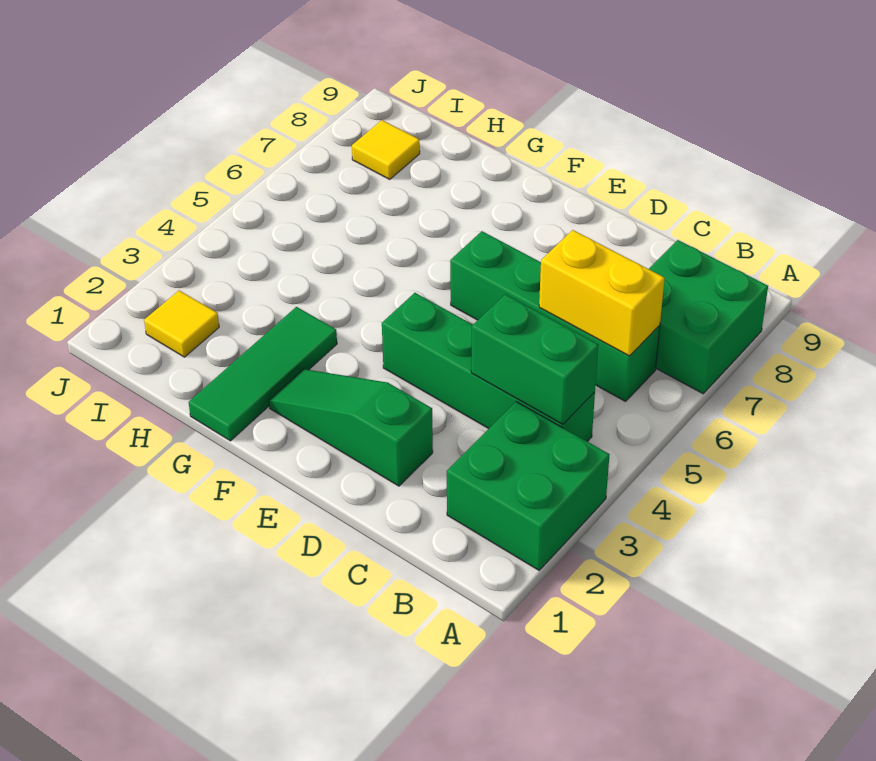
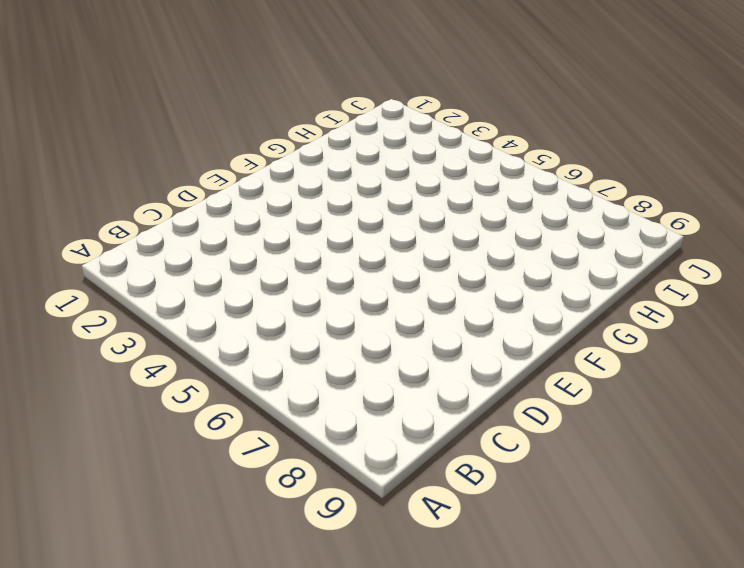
none -> green 2x2 brick [447,402,610,570]
none -> green 2x2 brick [649,240,768,394]

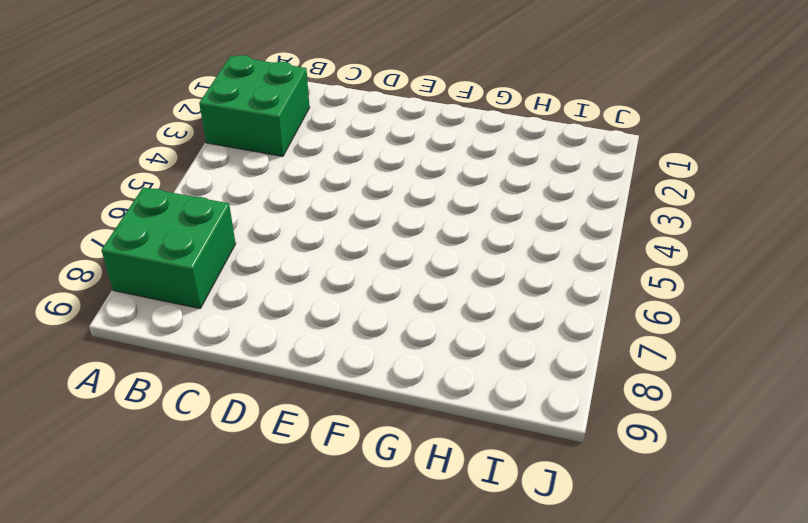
none -> green 1x4 brick [382,293,595,442]
none -> green 1x4 brick [450,231,660,401]

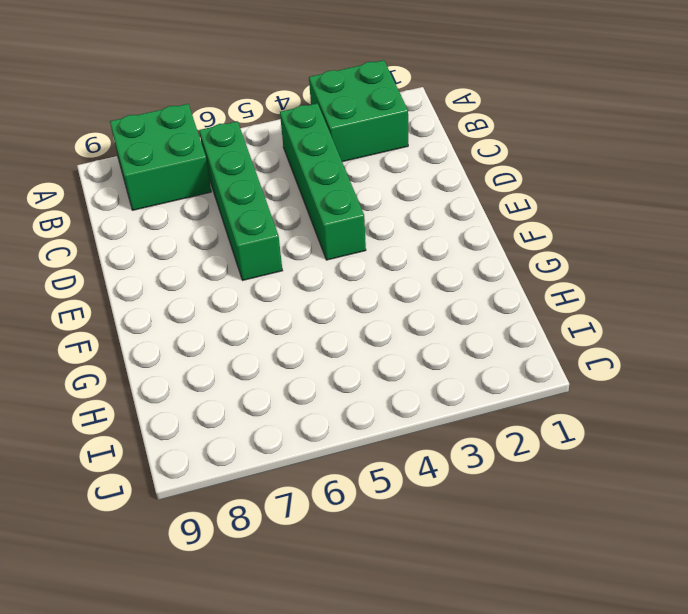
none -> green 1x3 slope [269,369,433,486]
none -> green 1x3 tile [189,307,337,441]

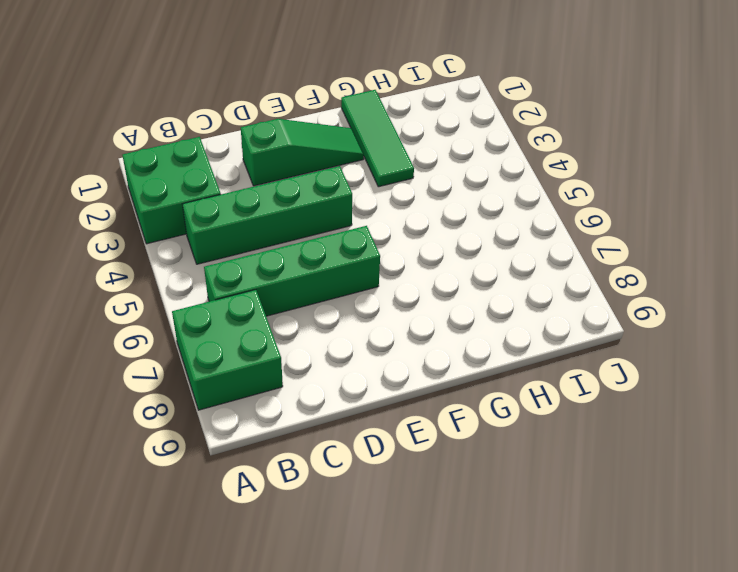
none -> yellow 1x1 tile [144,291,219,357]
none -> yellow 1x1 tile [352,120,420,179]

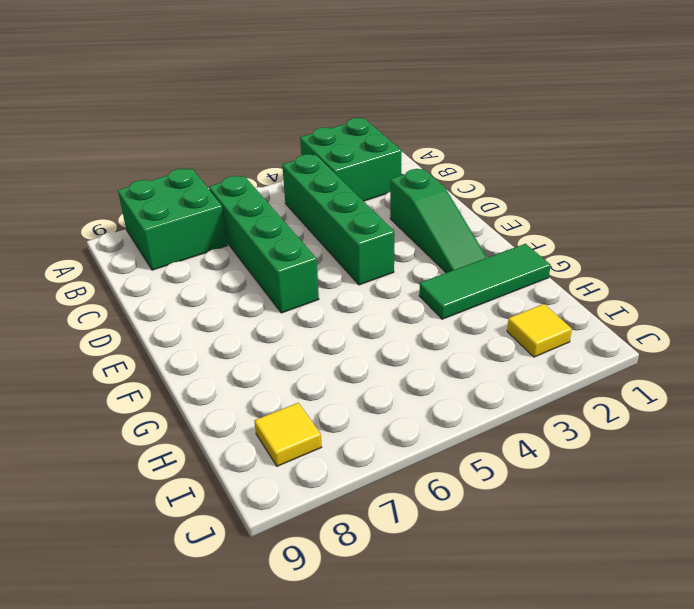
none -> green 1x2 brick [471,294,598,424]
none -> yellow 1x2 brick [539,230,665,356]

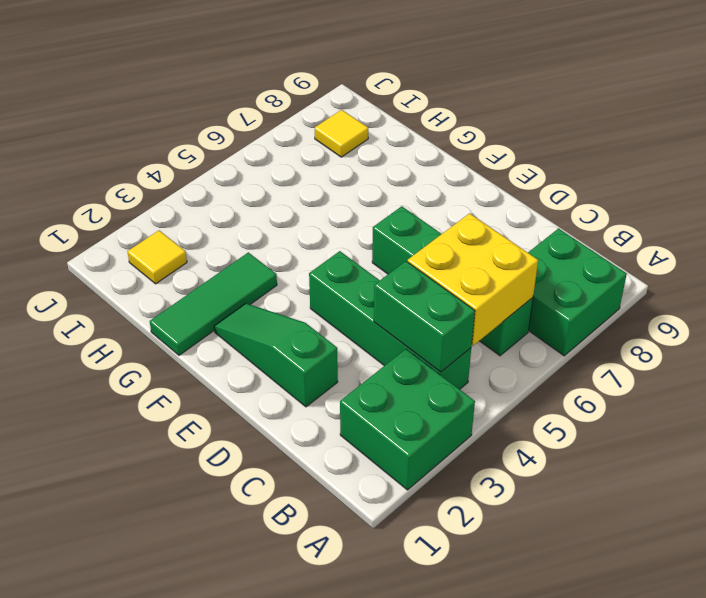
yellow 2x2 brick [408,213,538,346] -> yellow 1x2 brick [539,230,665,356]

